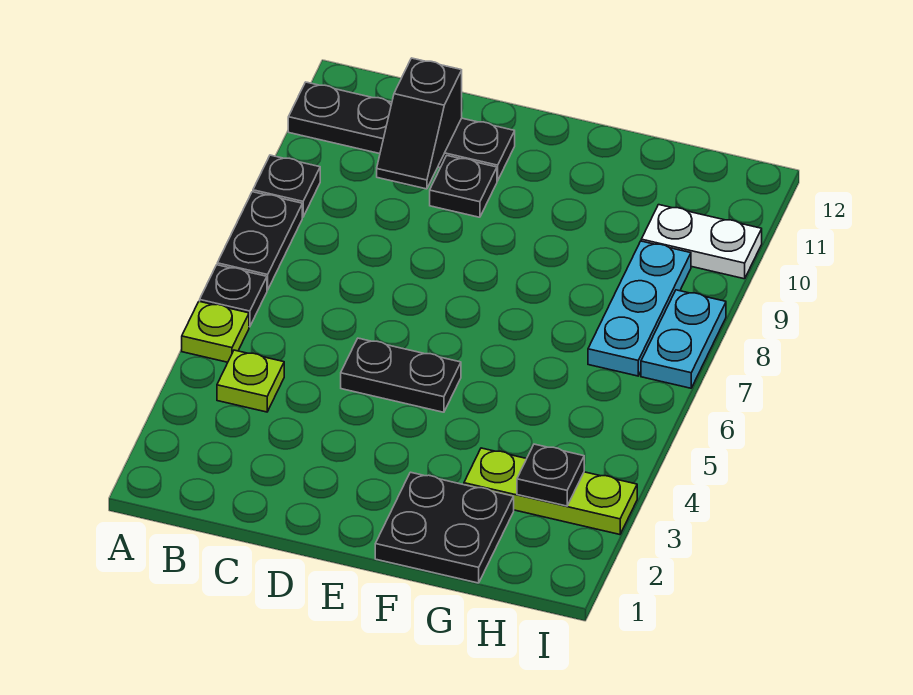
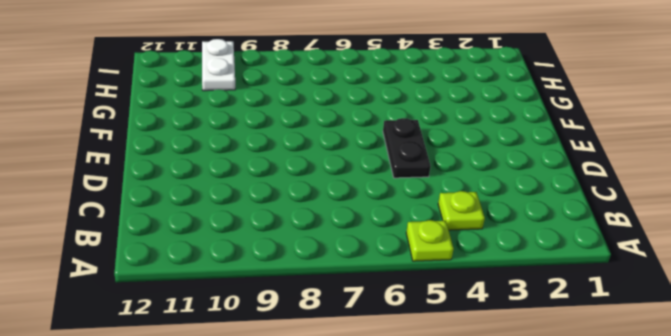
none -> black 1x1 plate [200,265,267,327]
none -> black 1x2 plate [217,192,302,290]
none -> black 1x1 plate [253,155,320,217]

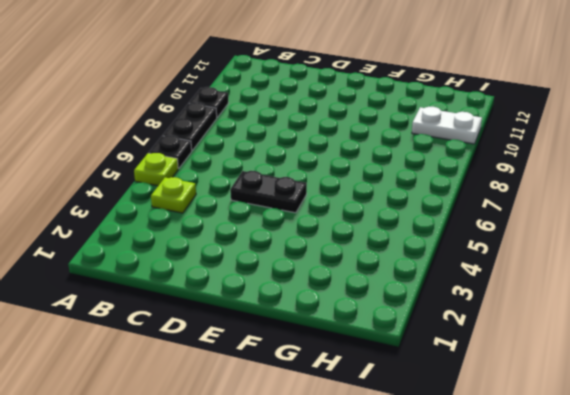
none -> black 1x4 plate [288,82,515,181]
none -> black 1x1 plate [430,156,497,217]
none -> black 2x2 plate [375,472,514,583]

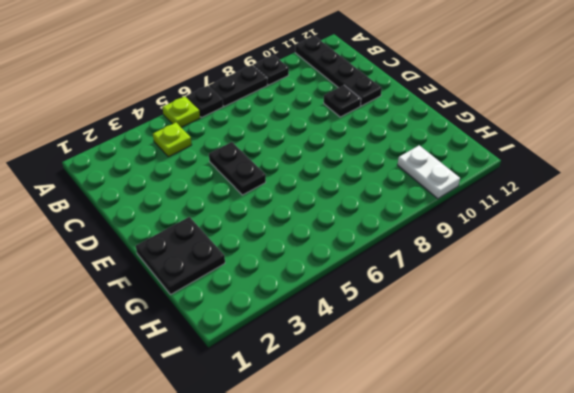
none -> lime 1x3 plate [464,448,637,535]
none -> cyan 1x3 plate [588,241,691,376]
none -> cyan 1x2 plate [641,290,726,388]

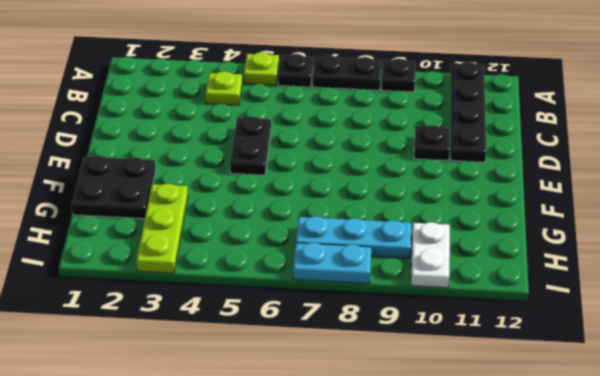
none -> black 1x2 slope [377,58,462,189]
none -> black 1x1 plate [517,444,584,506]

